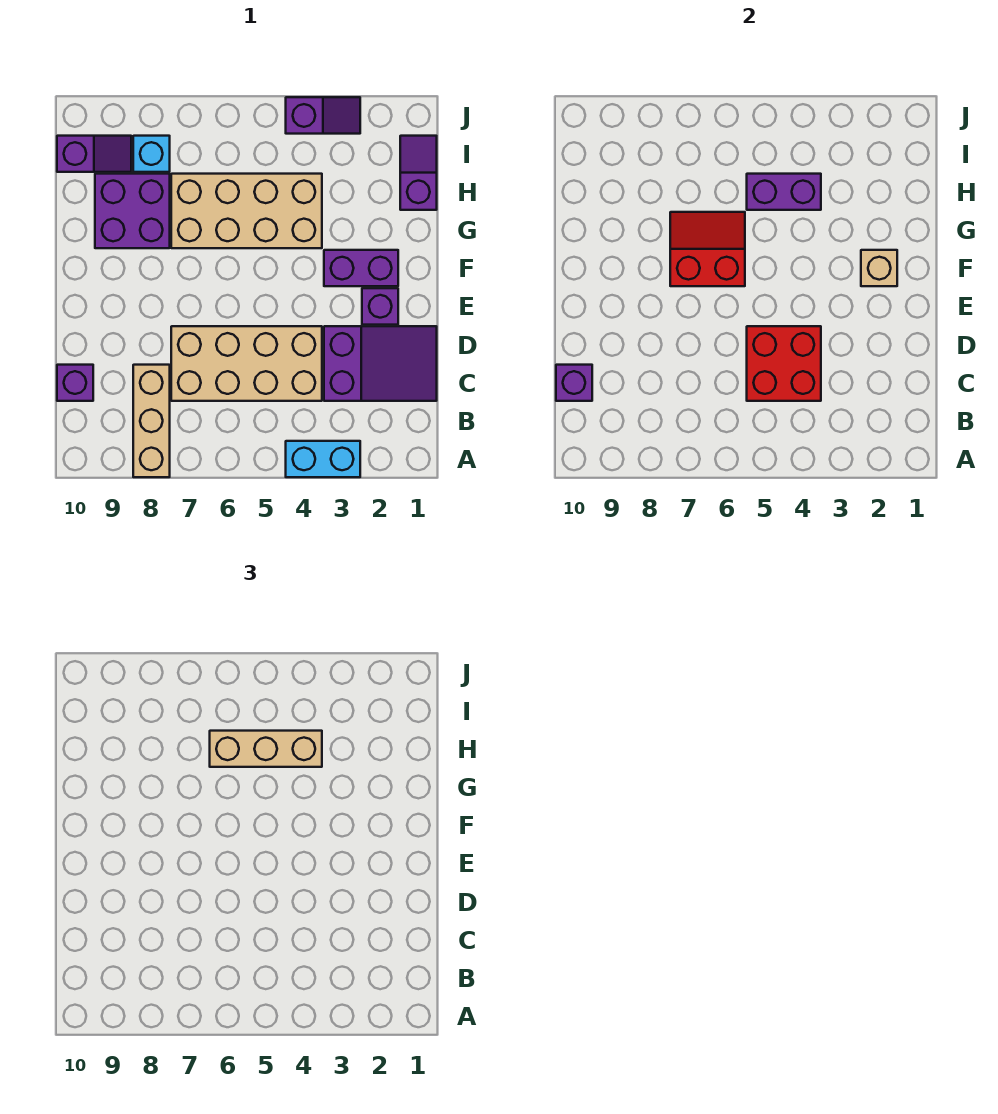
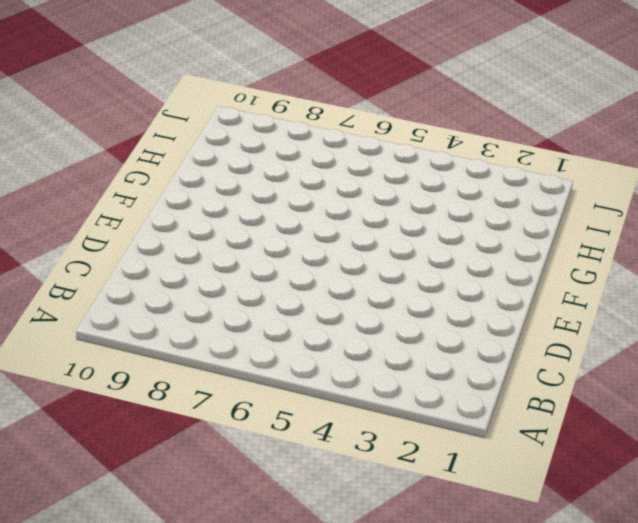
none -> cyan 1x2 brick [286,441,360,477]
none -> tan 1x3 brick [133,365,170,477]
none -> purple 2x3 slope [324,326,437,401]

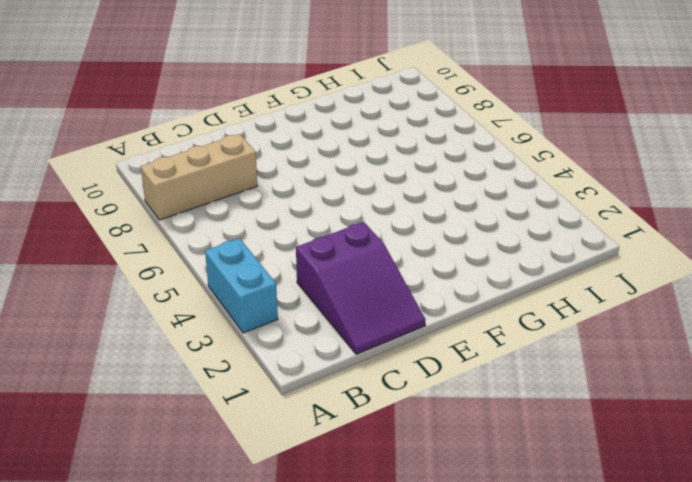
none -> tan 2x4 brick [171,326,322,401]
none -> purple 1x1 brick [57,365,93,401]
none -> purple 1x1 brick [362,288,398,325]

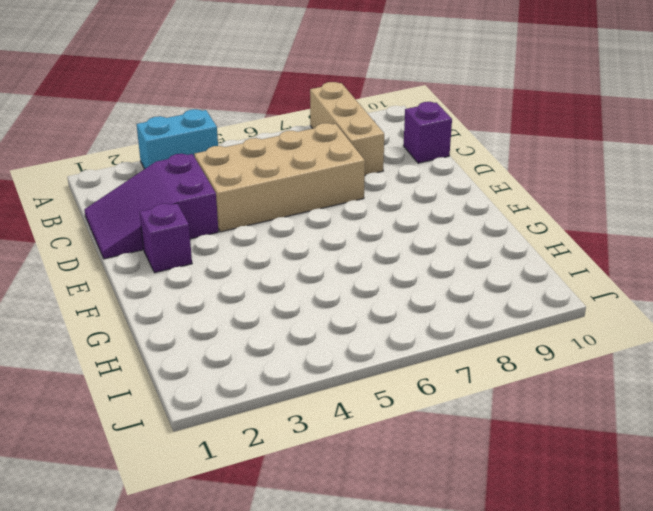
none -> purple 1x2 brick [324,250,398,286]
none -> tan 2x4 brick [171,174,322,248]
none -> purple 2x2 brick [95,174,170,248]

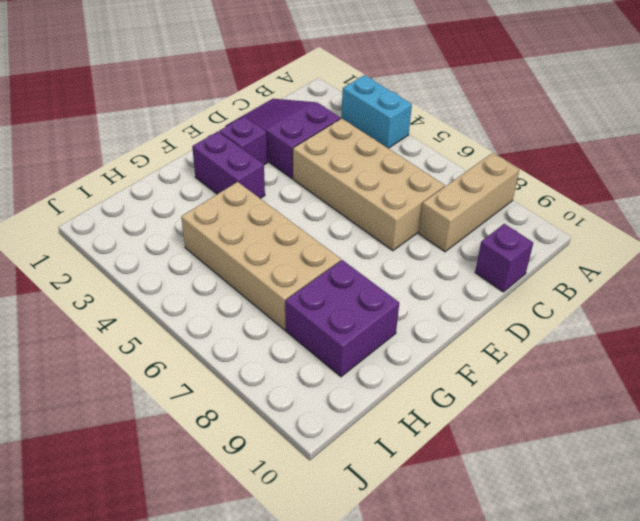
none -> purple 1x2 slope [400,136,437,210]
none -> cyan 1x1 brick [133,136,170,172]
none -> purple 1x2 slope [57,136,131,172]

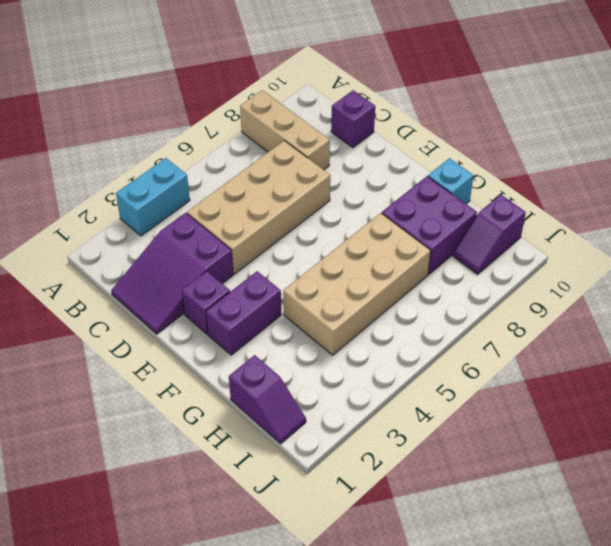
cyan 1x1 brick [428,158,474,204] -> cyan 1x1 brick moved to [133,136,170,172]
none -> purple 1x2 slope [286,97,360,134]
none -> red 2x2 brick [747,326,821,401]
none -> purple 1x1 brick [556,365,592,401]

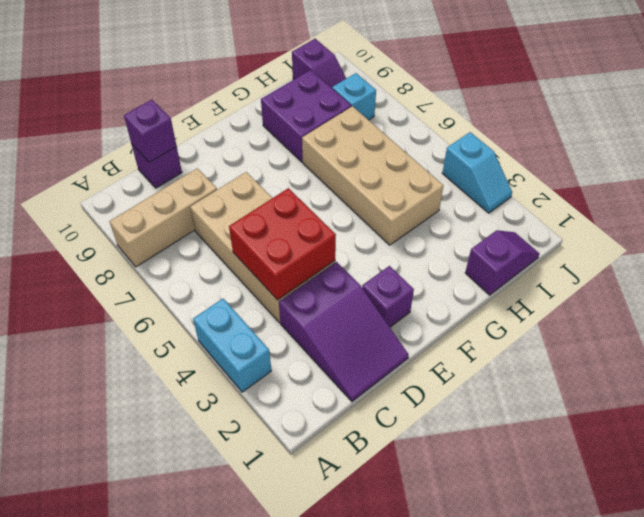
cyan 1x2 slope [442,132,512,213] -> purple 1x2 slope [286,97,360,134]
none -> purple 1x2 brick [324,250,398,286]
none -> tan 1x1 brick [861,250,897,286]
none -> red 2x2 slope [670,212,745,286]

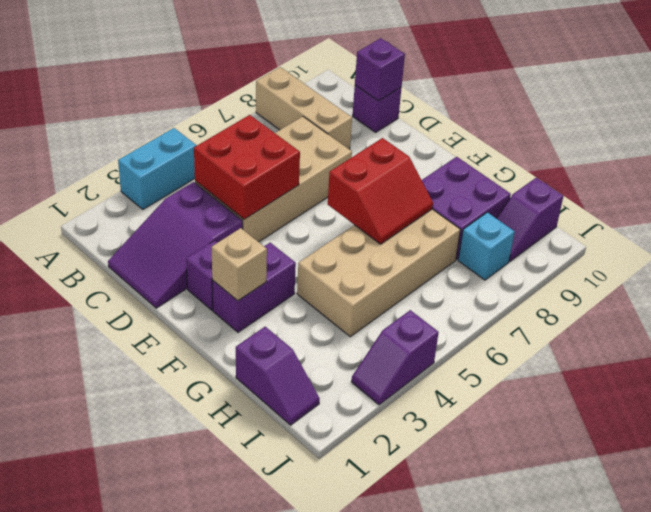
none -> purple 1x2 brick [747,174,821,210]
none -> tan 1x3 brick [210,731,322,767]

